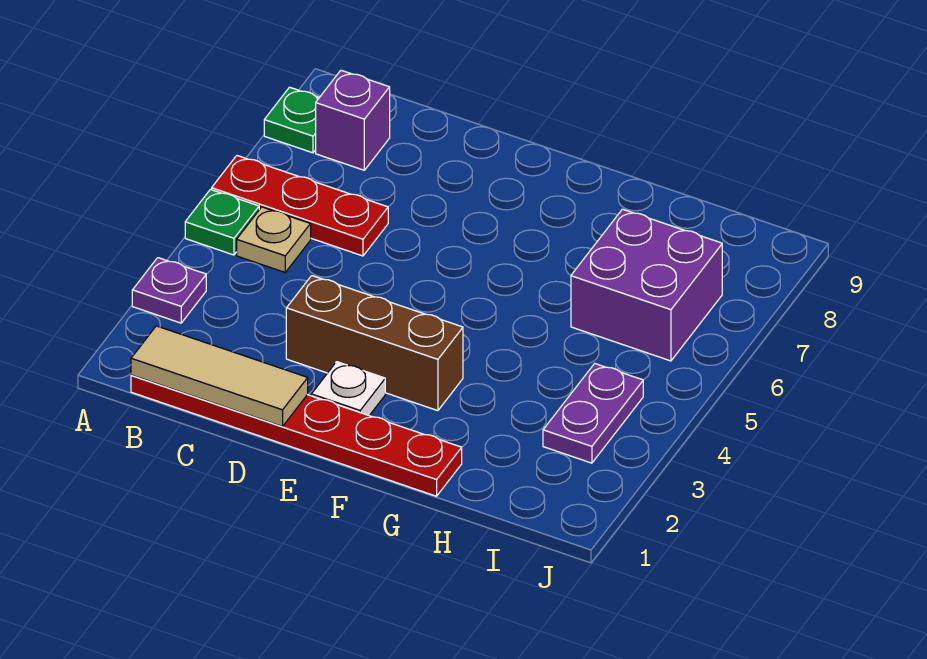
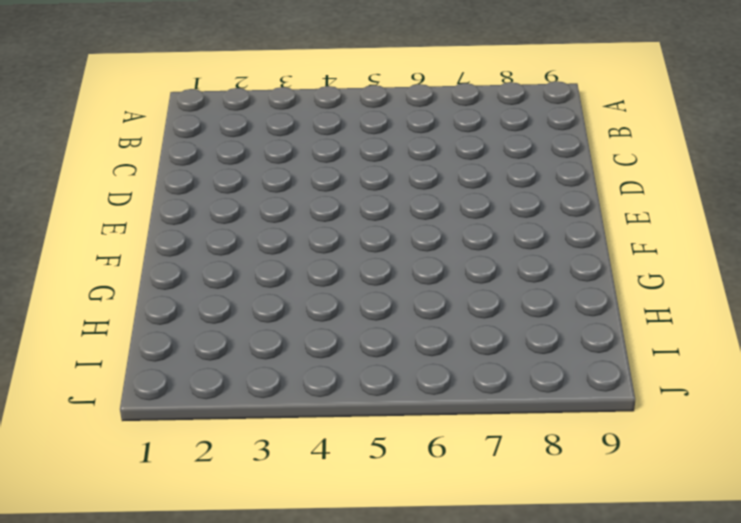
none -> purple 1x1 plate [132,258,206,323]
none -> green 1x1 plate [185,190,259,255]
none -> red 1x3 plate [212,156,388,256]

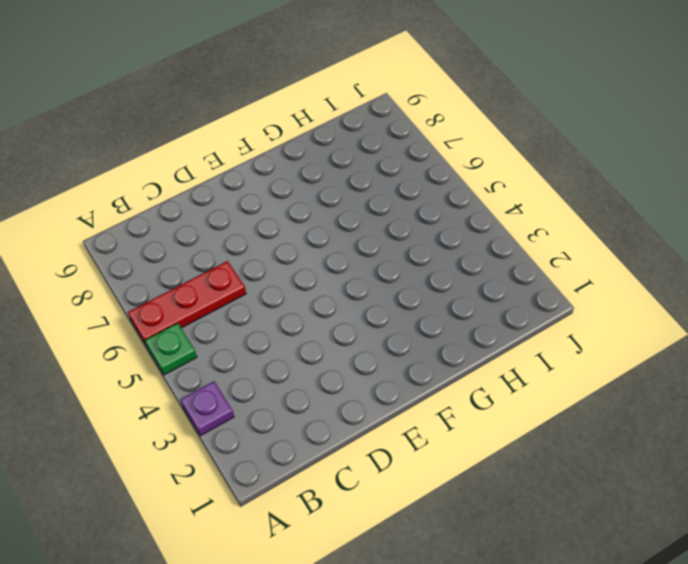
none -> green 1x1 plate [264,87,319,153]
none -> red 1x6 plate [131,375,462,496]
none -> tan 1x1 plate [237,207,311,272]

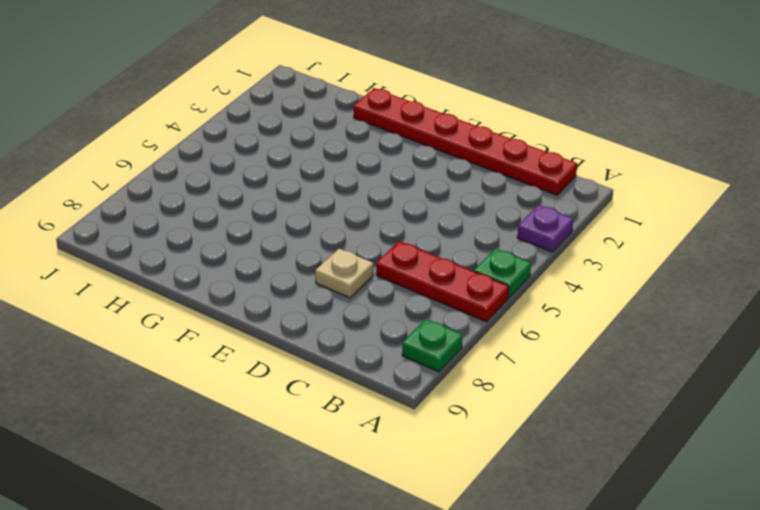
tan 1x1 plate [315,249,373,298] -> tan 1x1 plate moved to [237,207,311,272]
none -> purple 1x1 brick [316,70,390,170]
none -> brown 1x3 brick [286,276,463,411]
none -> white 1x1 plate [311,362,385,415]

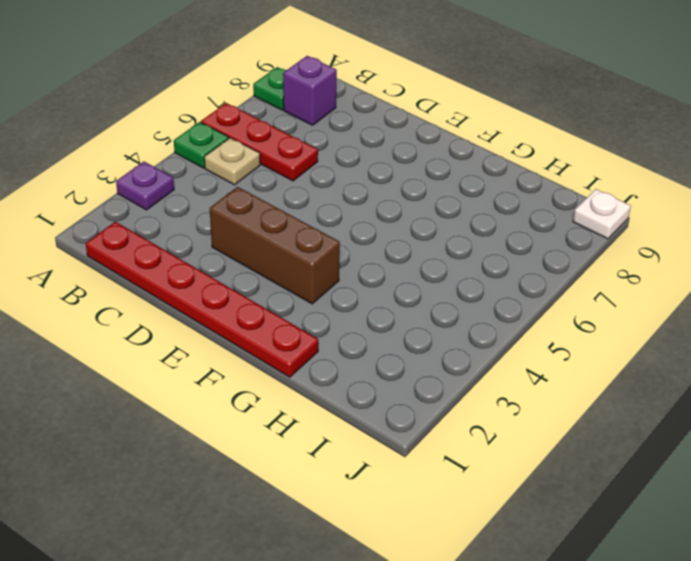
white 1x1 plate [573,189,631,239] -> white 1x1 plate moved to [311,362,385,415]
none -> purple 2x2 brick [571,209,722,361]
none -> purple 1x2 plate [543,364,643,463]
none -> tan 1x3 tile [131,326,308,427]

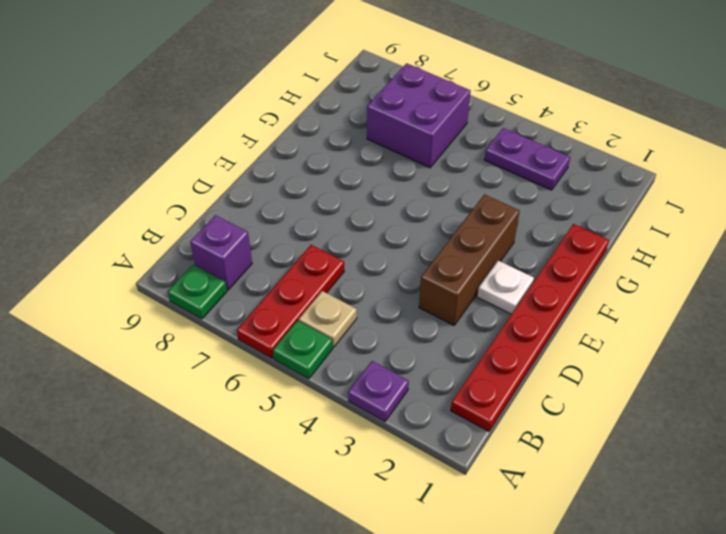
none -> tan 1x3 tile [131,326,308,427]

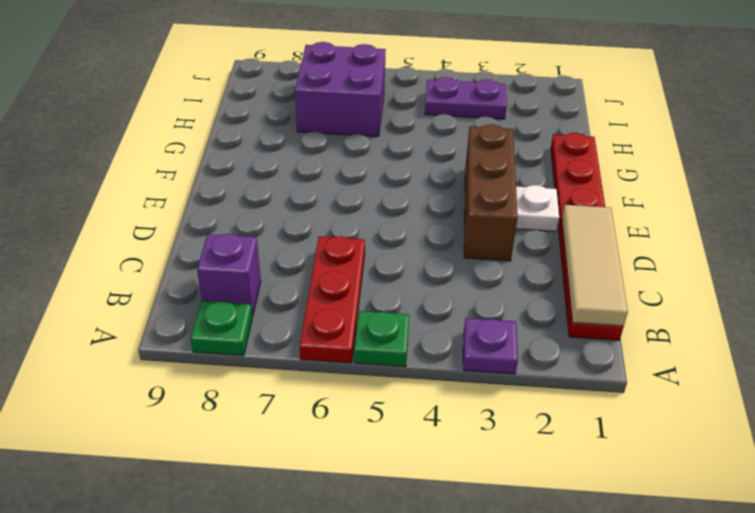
none -> tan 1x1 plate [237,207,311,272]

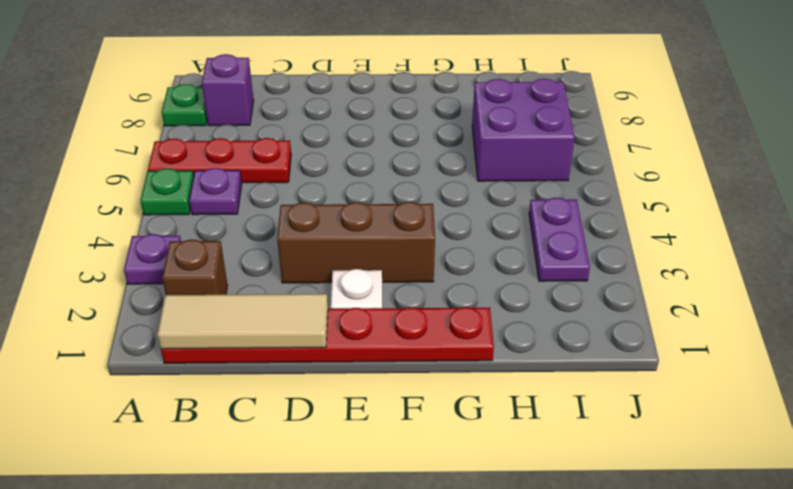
brown 1x1 brick [162,240,228,295] -> none
purple 1x1 plate [189,168,242,215] -> tan 1x1 plate [237,207,311,272]

